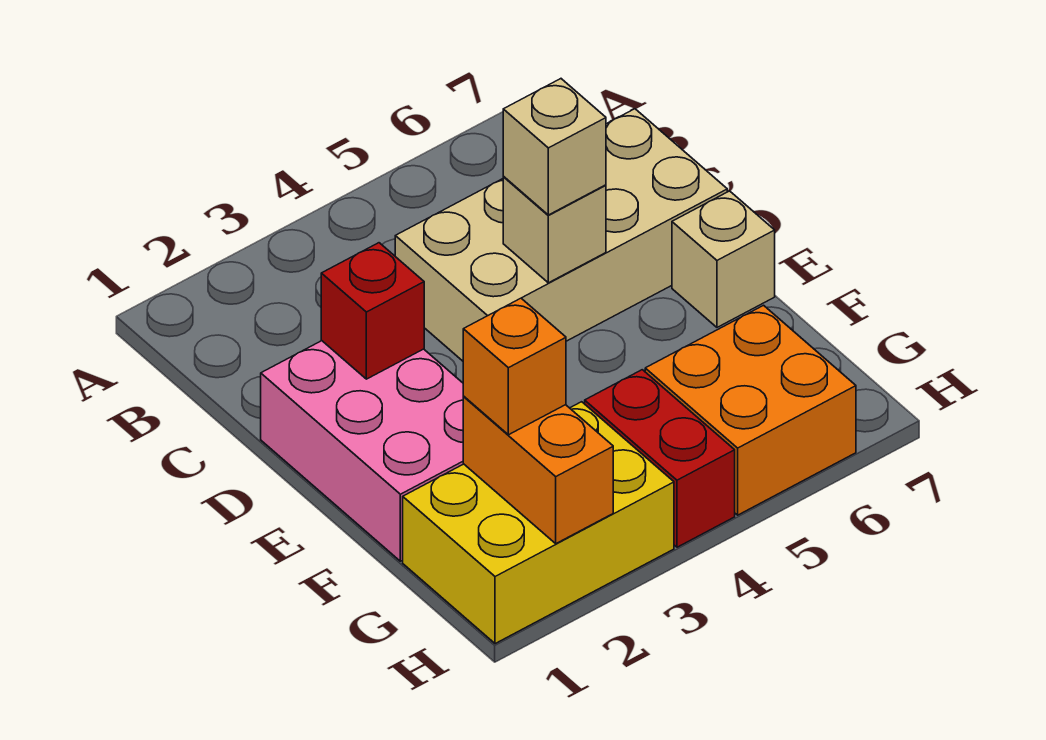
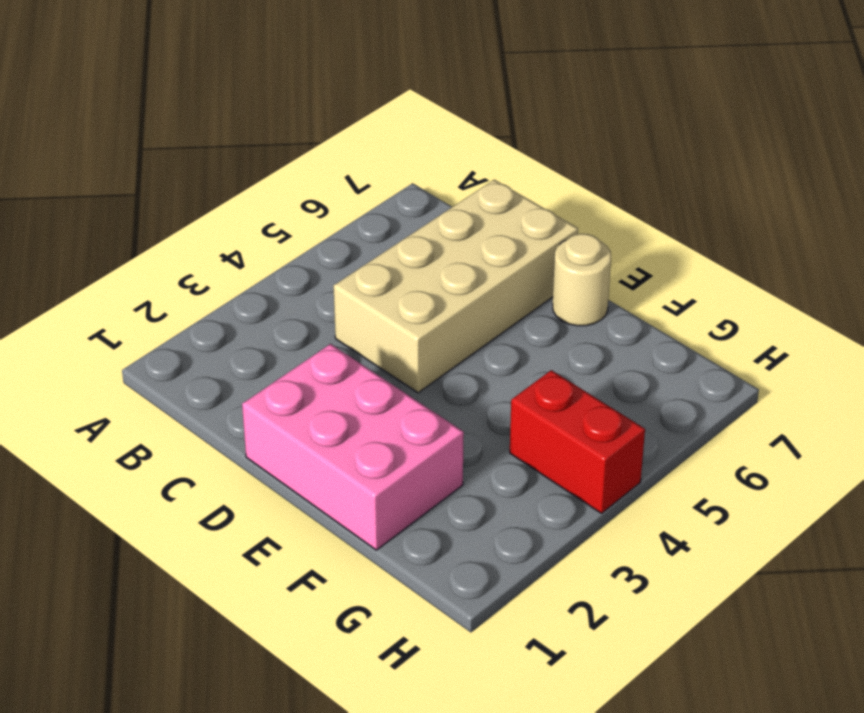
tan 1x1 round brick [553,234,611,326] -> tan 1x1 brick [672,191,775,327]
none -> yellow 2x3 brick [403,402,674,644]
none -> orange 2x2 brick [645,305,856,515]

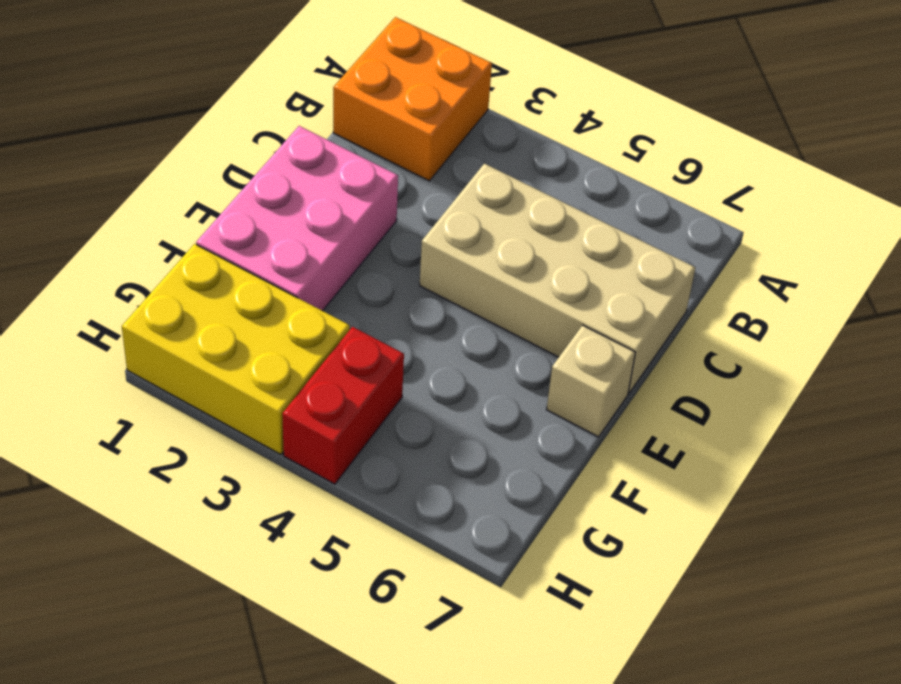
orange 2x2 brick [333,17,492,181] -> orange 2x2 brick moved to [645,305,856,515]
none -> red 1x1 brick [321,243,424,379]
none -> tan 1x1 brick [503,177,606,283]

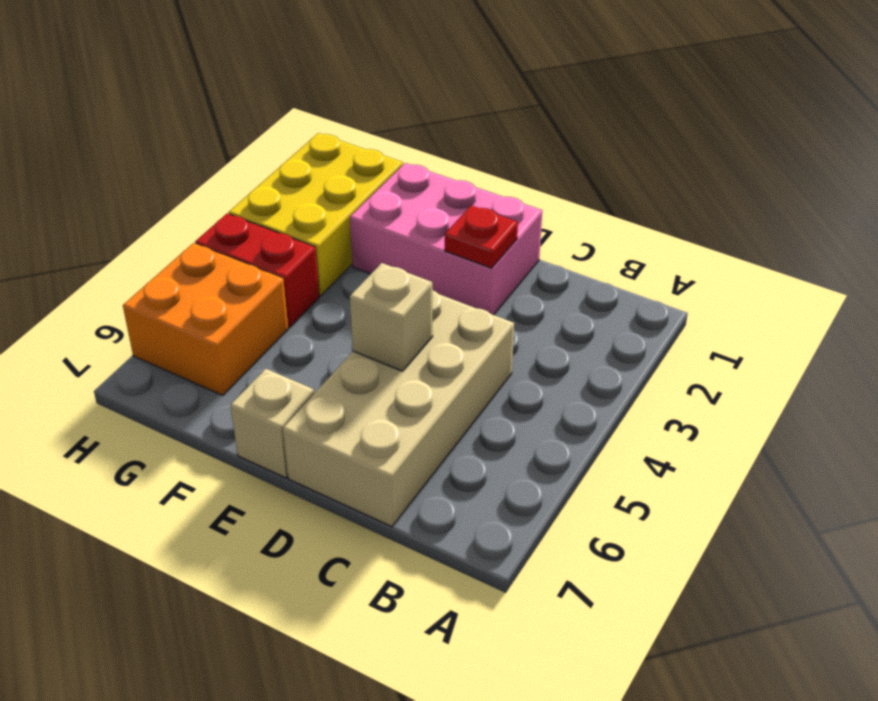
red 1x1 plate [445,206,518,268] -> red 1x1 brick [321,243,424,379]
none -> orange 1x2 brick [463,397,613,544]
none -> tan 1x1 brick [503,79,606,215]

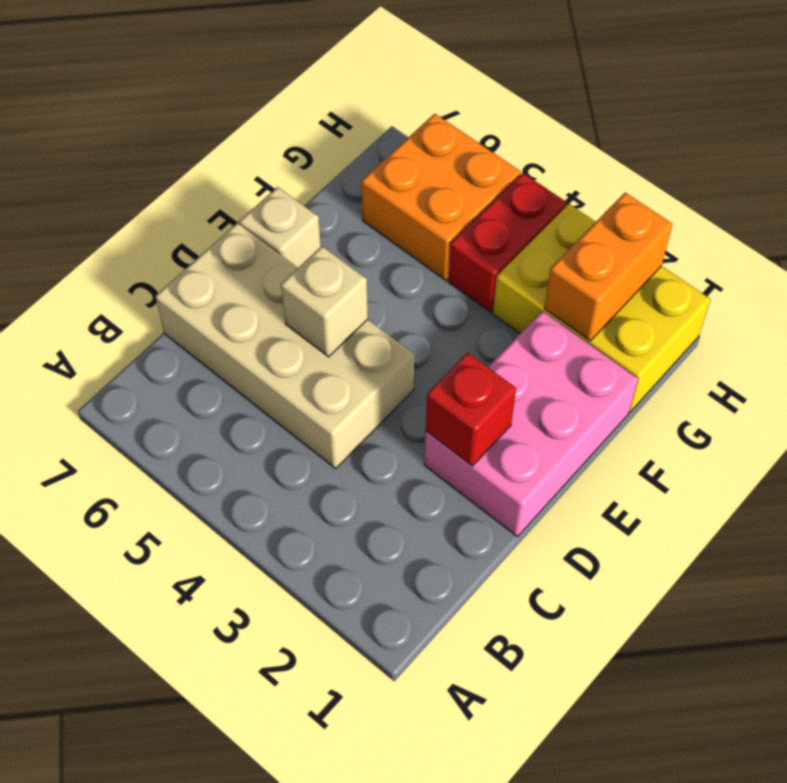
none -> tan 1x1 brick [503,79,606,215]
none -> orange 1x1 brick [463,298,566,435]

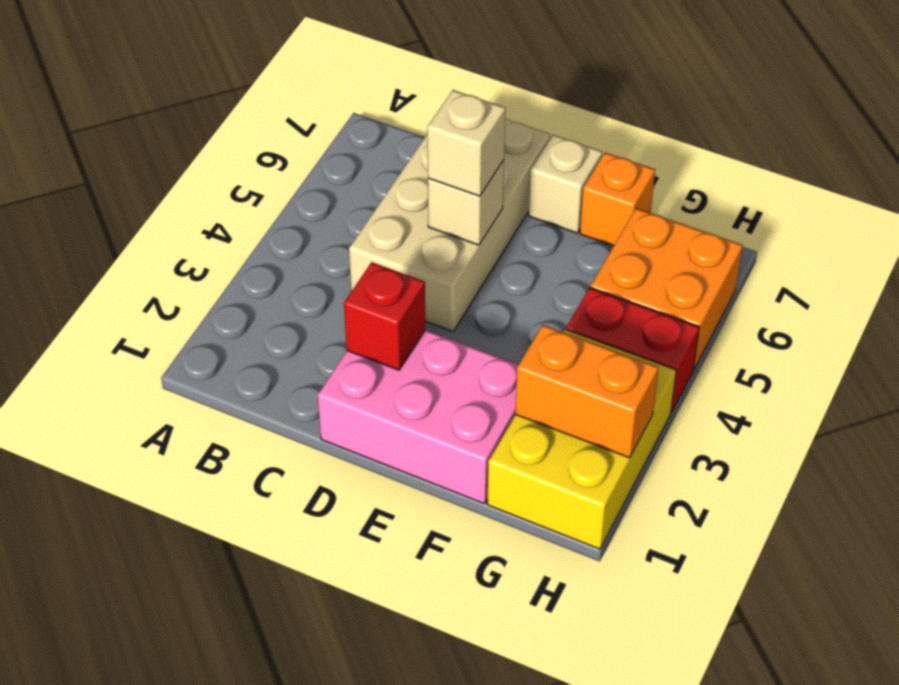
orange 1x1 brick [580,152,655,246] -> orange 1x1 brick moved to [463,298,566,435]

